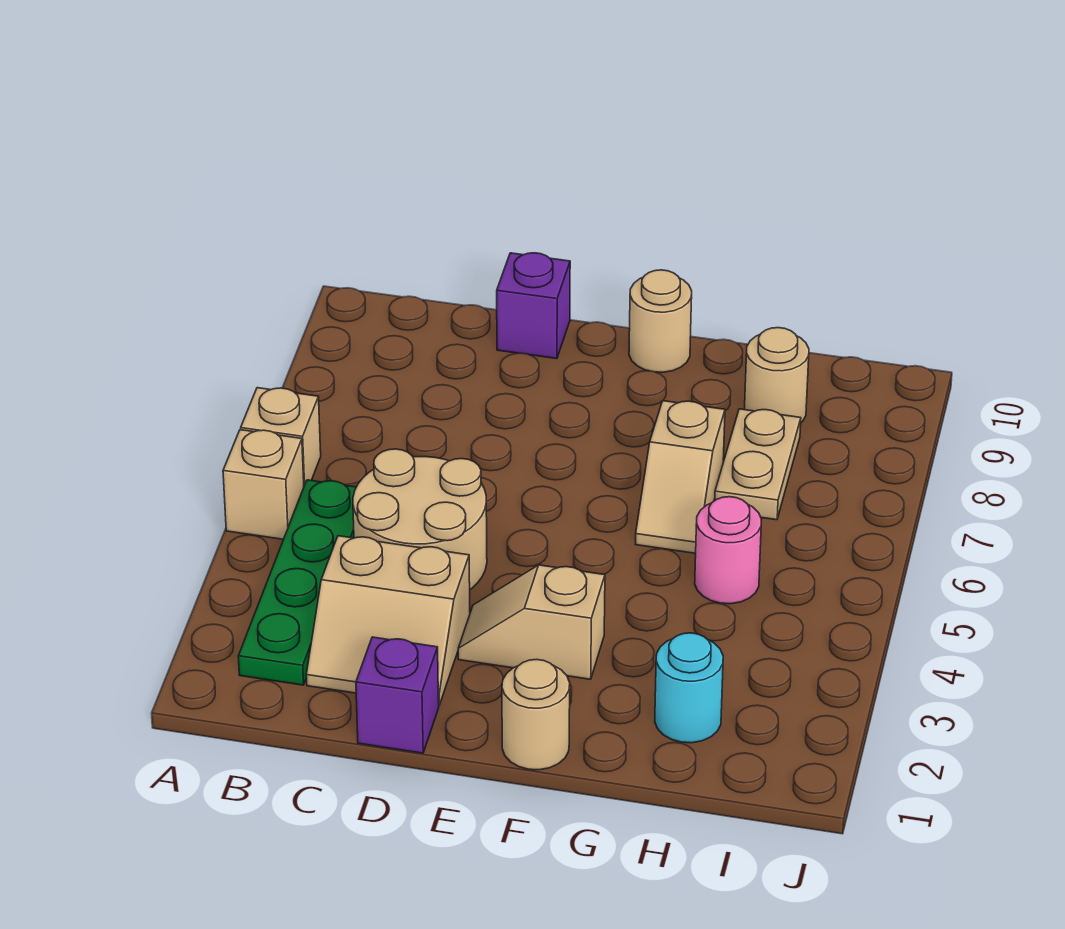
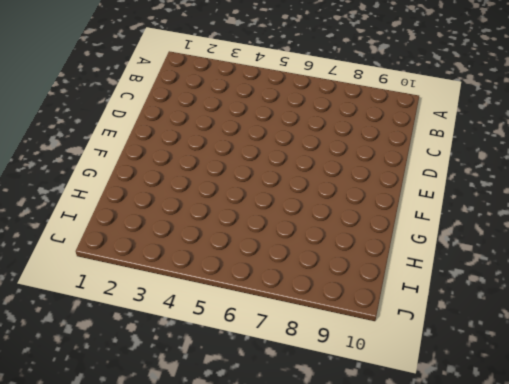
none -> tan 1x1 brick [223,430,304,539]
none -> tan 1x1 brick [241,388,321,485]
none -> green 1x4 plate [238,480,356,685]

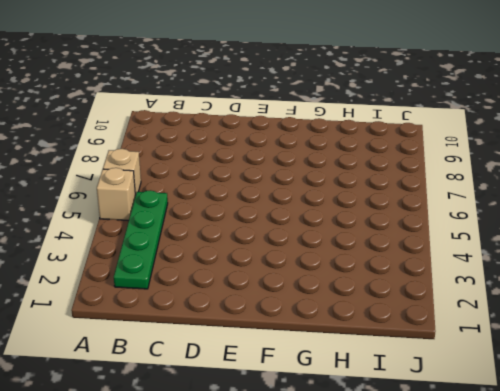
none -> tan 2x2 slope [306,536,470,705]
none -> tan 2x2 round brick [353,449,487,589]
none -> purple 1x1 brick [356,637,439,753]

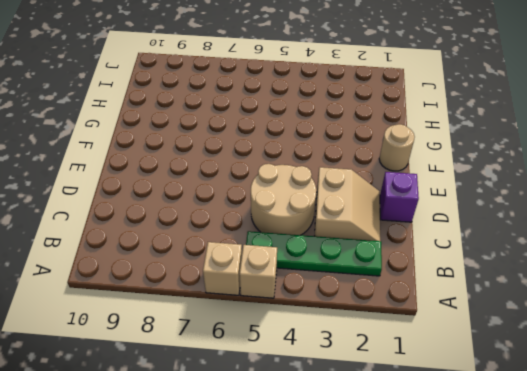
none -> purple 1x1 brick [497,253,570,359]
none -> tan 1x2 slope [458,565,605,679]
none -> tan 1x1 round brick [629,270,692,372]

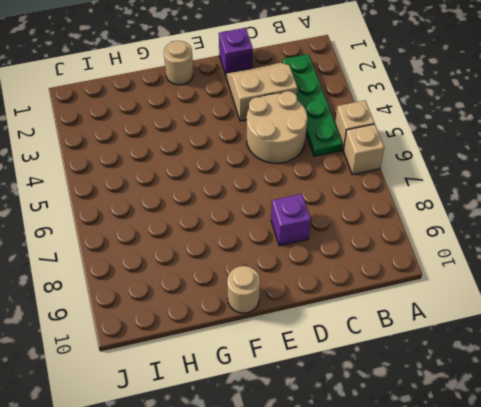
purple 1x1 brick [271,194,311,246] -> purple 1x1 brick moved to [497,253,570,359]
none -> tan 1x2 slope [458,565,605,679]
none -> tan 1x2 slope [636,401,725,553]
none -> cyan 1x1 round brick [655,633,723,743]

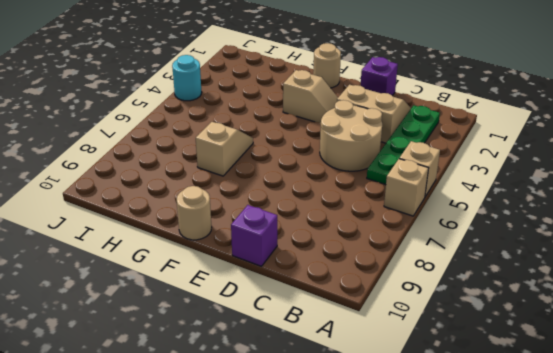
cyan 1x1 round brick [172,55,202,101] -> cyan 1x1 round brick moved to [655,633,723,743]
none -> pink 1x1 round brick [695,497,761,604]
none -> tan 1x2 plate [715,409,801,520]
none -> tan 1x1 round brick [745,328,809,422]

